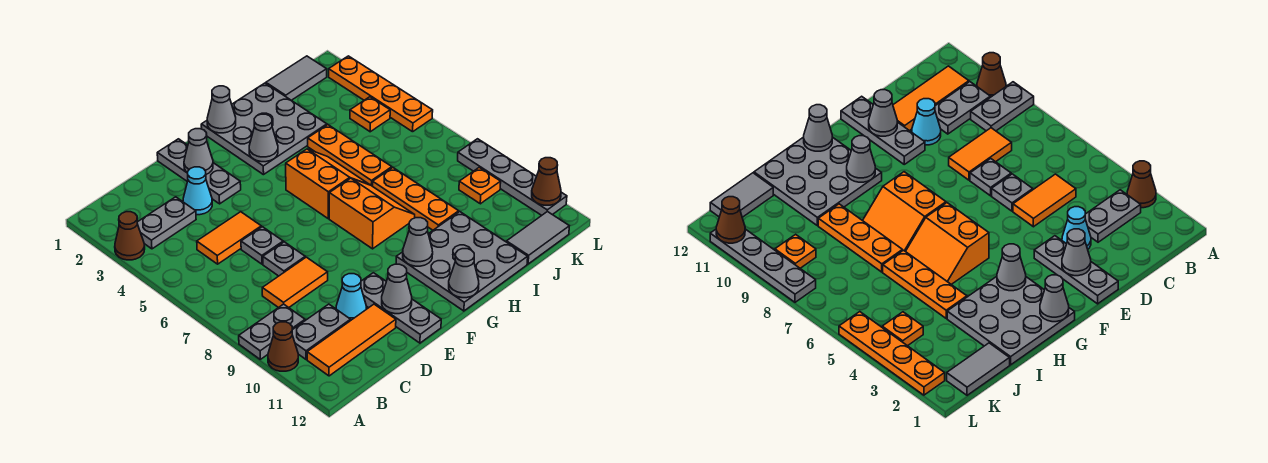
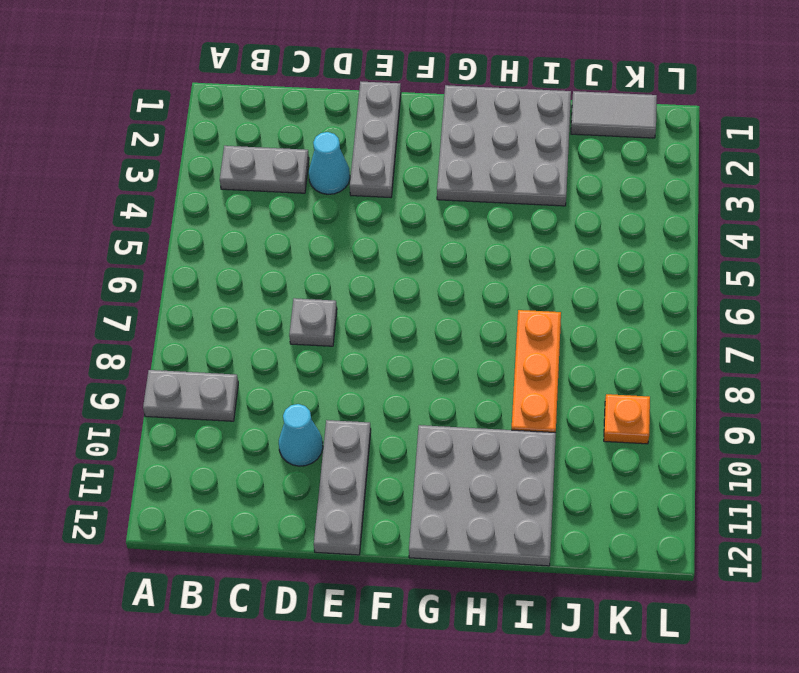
none -> brown 1x1 cone [115,212,145,260]
none -> brown 1x1 cone [268,322,298,371]
none -> grey 1x2 plate [292,304,350,359]
none -> orange 1x3 tile [307,304,396,376]

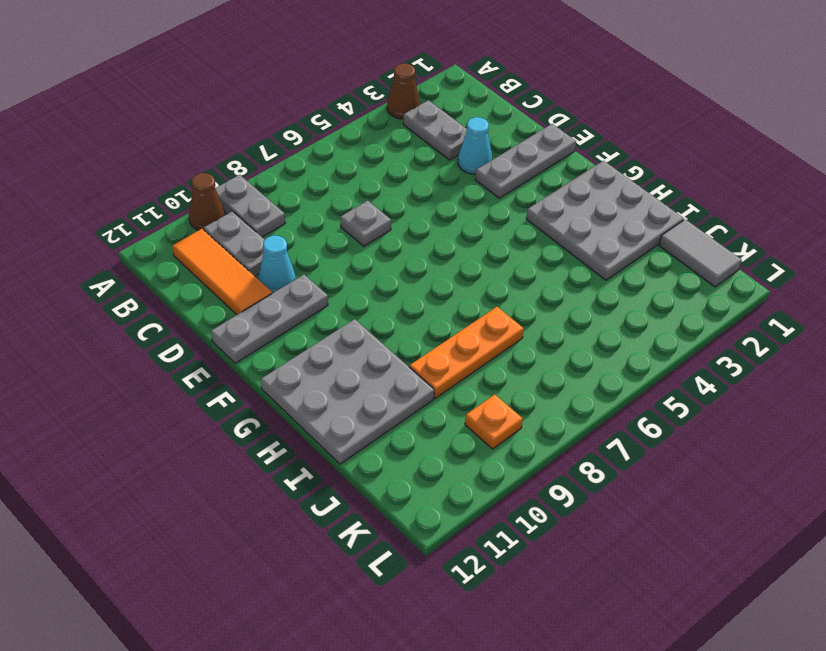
none -> orange 1x2 tile [197,212,261,264]
none -> orange 1x2 tile [262,257,328,308]
none -> grey 1x1 plate [241,227,283,264]
none -> orange 2x2 slope [286,149,369,219]

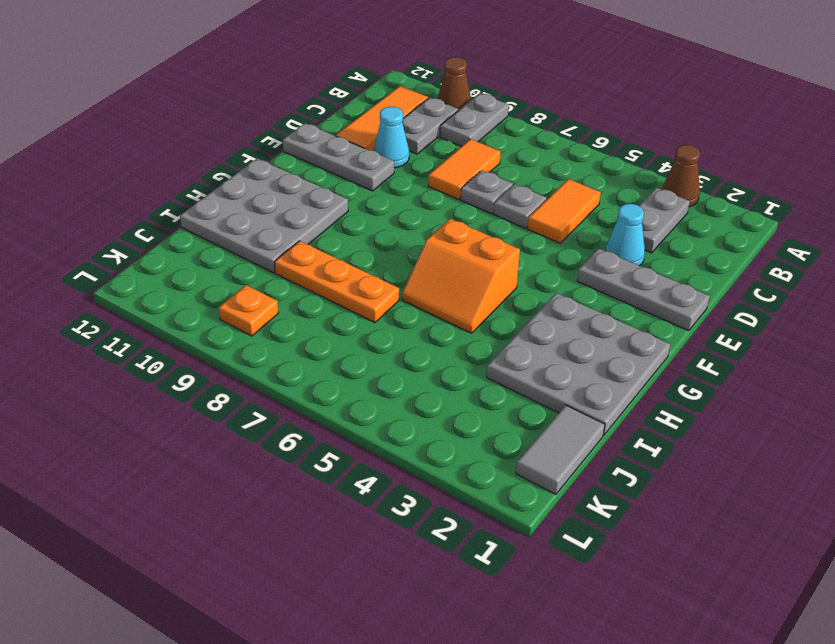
none -> orange 2x2 slope [329,178,415,249]
none -> orange 1x3 plate [308,125,392,186]
none -> grey 1x2 tile [507,211,569,264]
none -> orange 1x1 plate [350,97,390,132]

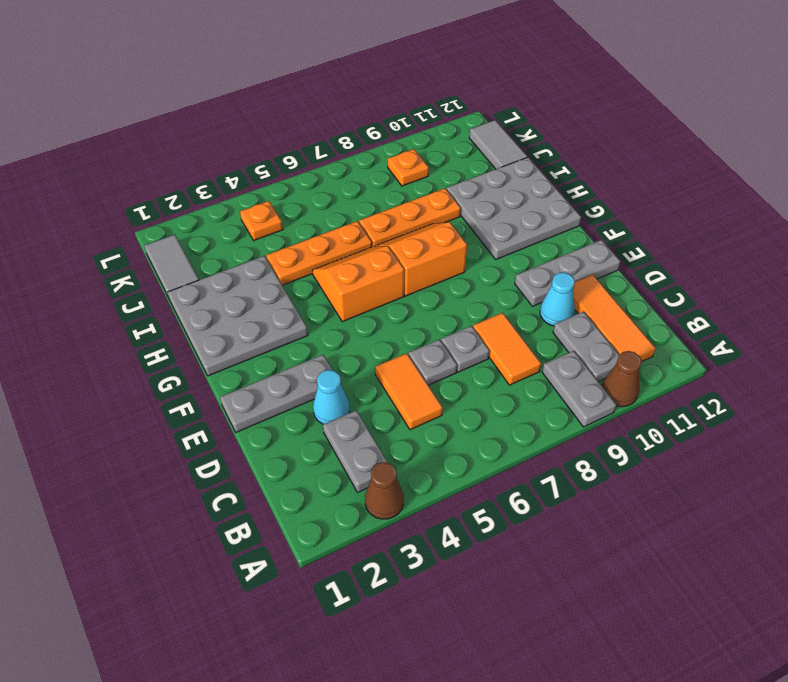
none -> orange 1x4 plate [329,56,433,132]
none -> grey 1x4 plate [458,139,567,215]
none -> grey 1x1 cone [184,129,213,174]
none -> grey 1x1 cone [382,264,412,314]

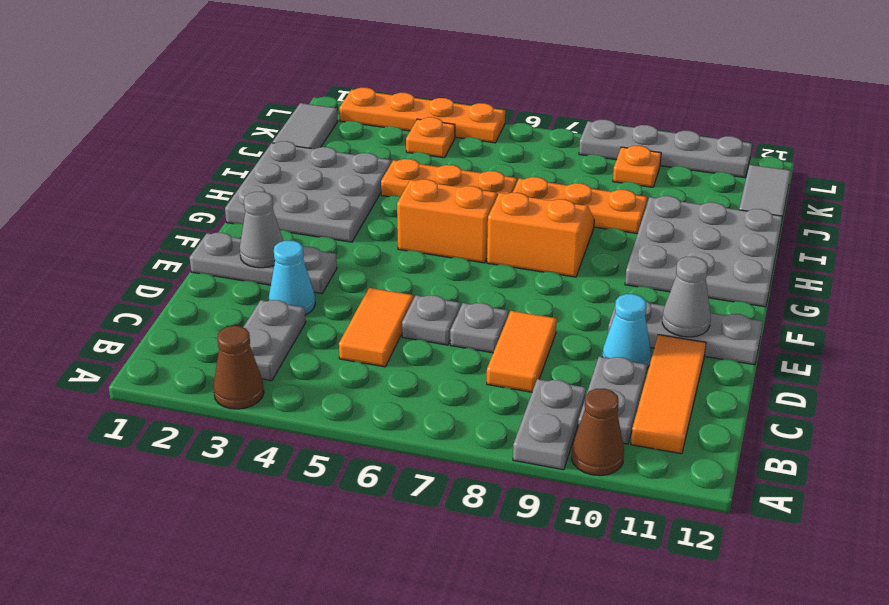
none -> grey 1x1 cone [207,86,236,133]
none -> grey 1x1 cone [249,114,278,162]
none -> grey 1x1 cone [403,218,433,266]
none -> grey 1x1 cone [449,249,479,298]

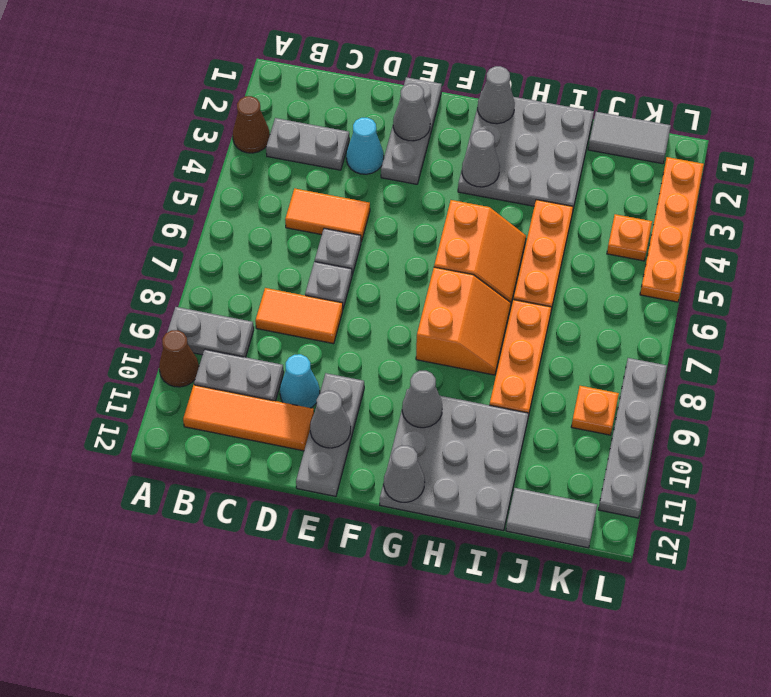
none -> brown 1x1 cone [532,158,561,205]

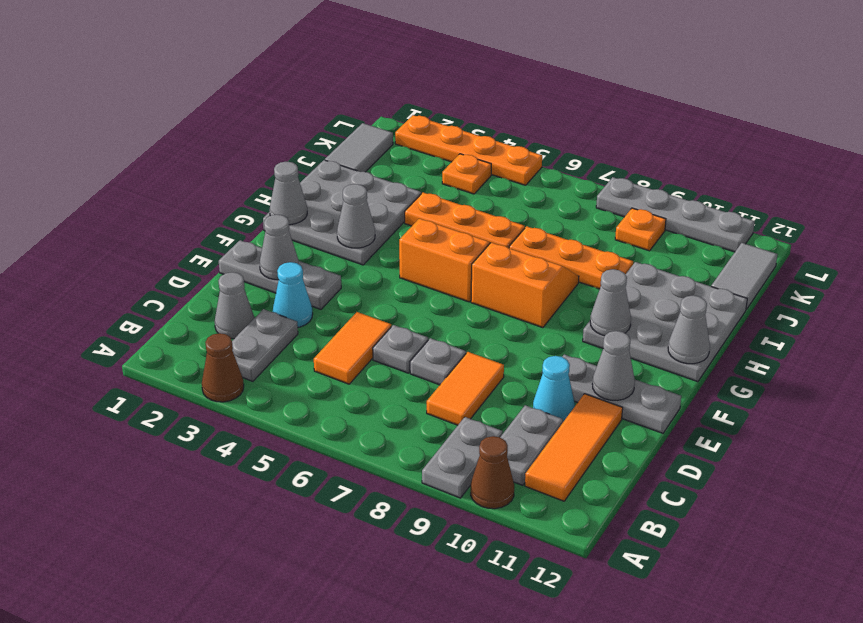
grey 1x1 cone [215,272,254,339] -> none
none -> brown 1x1 cone [532,158,561,205]

